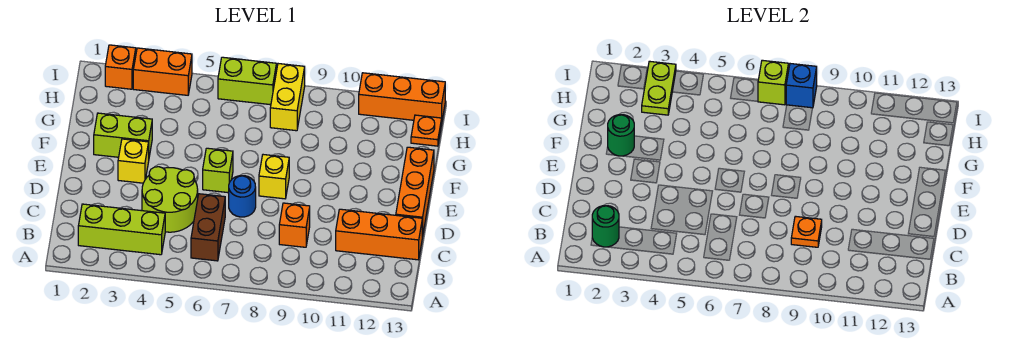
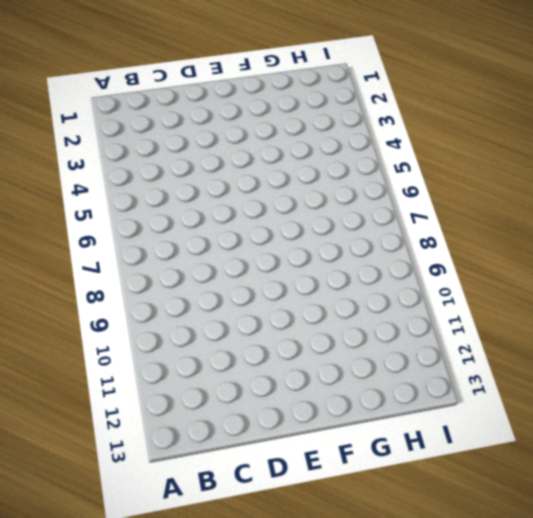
none -> lime 1x3 brick [78,204,165,255]
none -> brown 1x2 brick [191,194,225,261]
none -> lime 2x2 round brick [142,167,198,232]

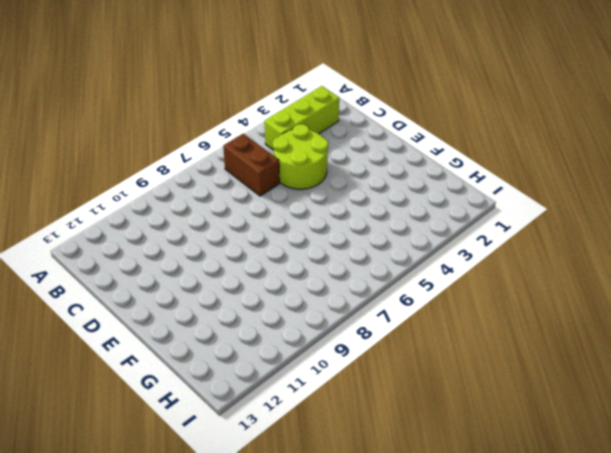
none -> orange 1x1 brick [279,203,310,247]
none -> orange 1x3 brick [336,209,422,260]
none -> blue 1x1 round brick [229,176,256,217]

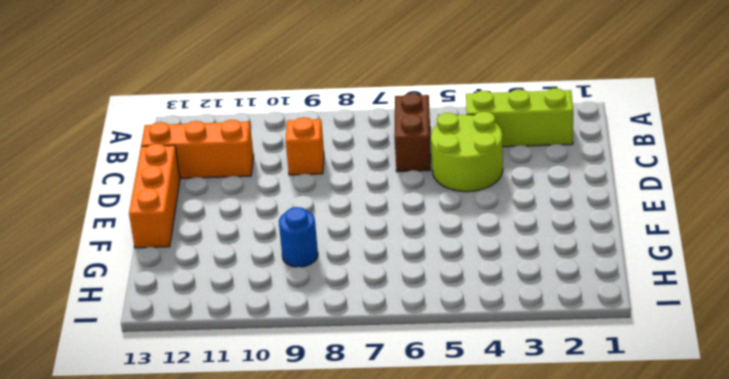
blue 1x1 round brick [279,207,318,267] -> blue 1x1 round brick moved to [229,176,256,217]
none -> yellow 1x1 brick [118,139,149,183]
none -> lime 1x1 brick [203,148,233,193]
none -> yellow 1x1 brick [259,155,289,199]

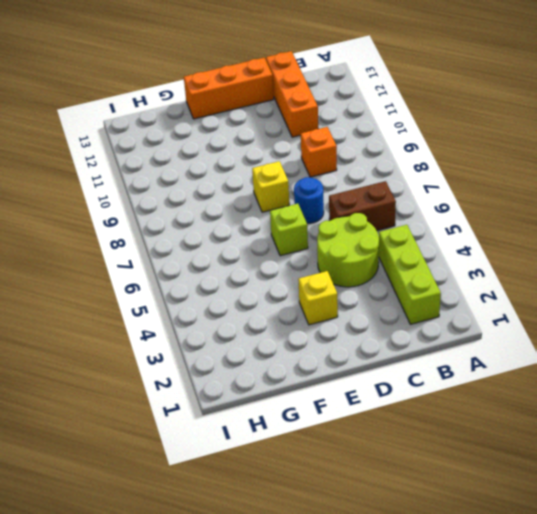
none -> lime 1x2 brick [94,113,152,157]
none -> yellow 1x2 brick [270,64,305,131]
none -> orange 1x1 plate [411,115,442,146]

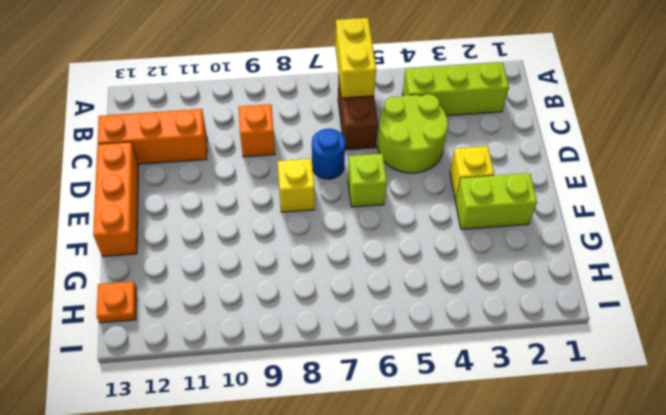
yellow 1x2 brick [335,18,376,98] -> yellow 1x2 brick moved to [270,64,305,131]
none -> orange 1x1 brick [105,45,136,89]
none -> orange 1x2 brick [133,48,192,95]
none -> lime 1x2 brick [218,57,277,105]

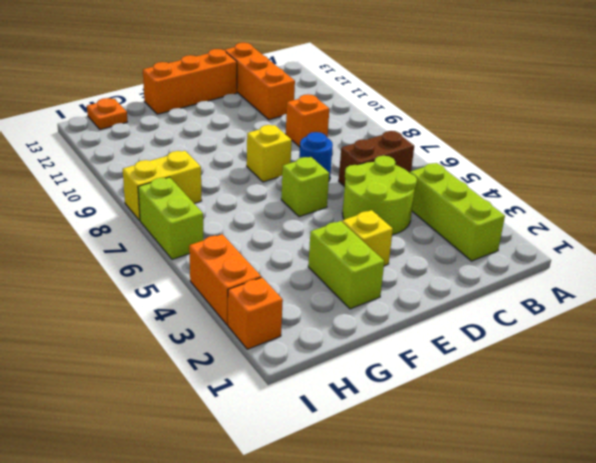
none -> orange 1x3 brick [359,73,445,120]
none -> green 1x1 round brick [592,206,619,247]
none -> orange 1x1 plate [791,216,822,247]

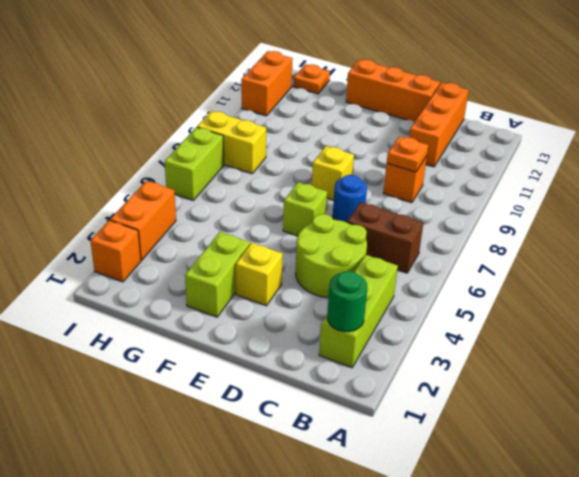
orange 1x2 brick [241,51,293,116] -> orange 1x3 brick [359,73,445,120]
none -> green 1x1 round brick [608,115,634,156]
none -> lime 1x2 plate [642,61,676,115]
none -> lime 1x1 brick [758,60,789,105]

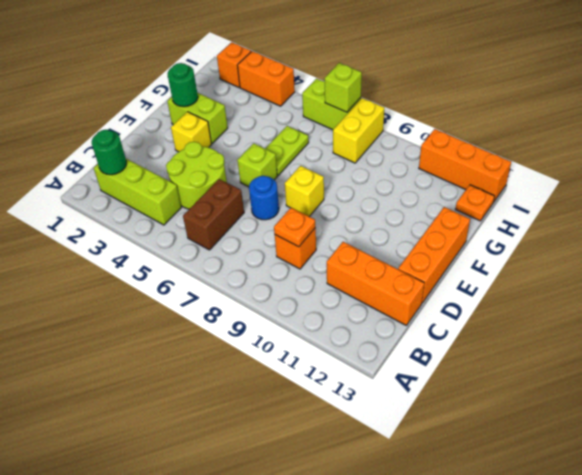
lime 1x2 plate [265,126,309,176] -> lime 1x2 plate moved to [642,61,676,115]
none -> blue 1x1 brick [786,64,817,108]

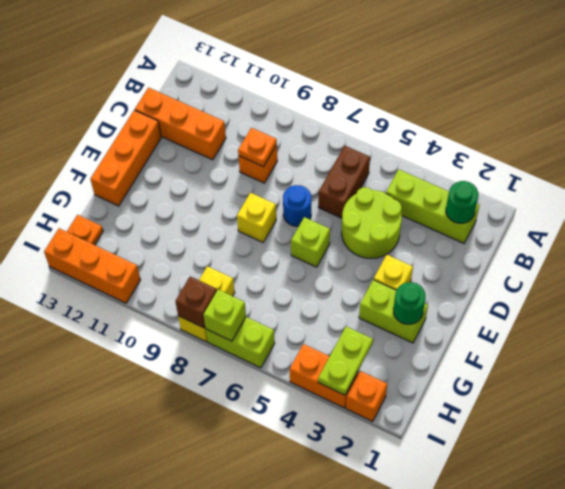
brown 1x1 brick [175,276,217,328] -> blue 1x1 brick [786,64,817,108]

